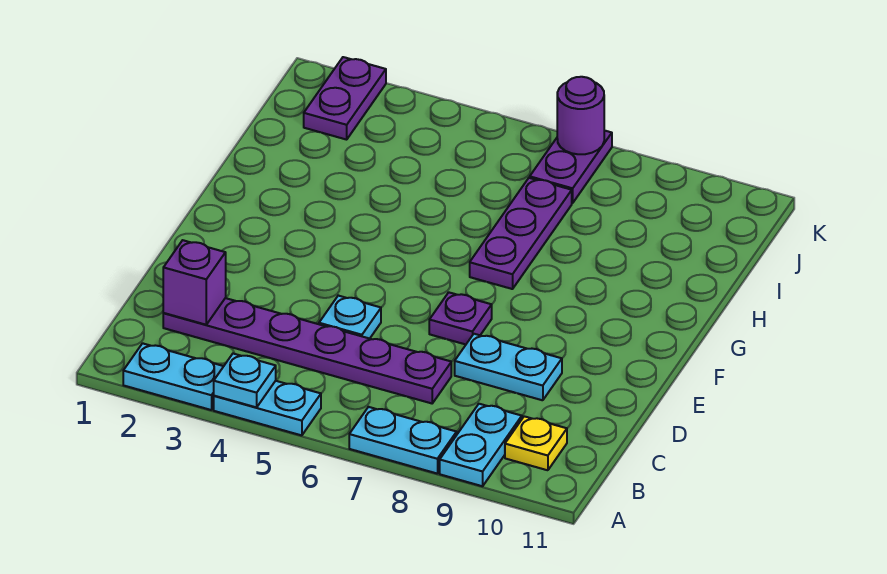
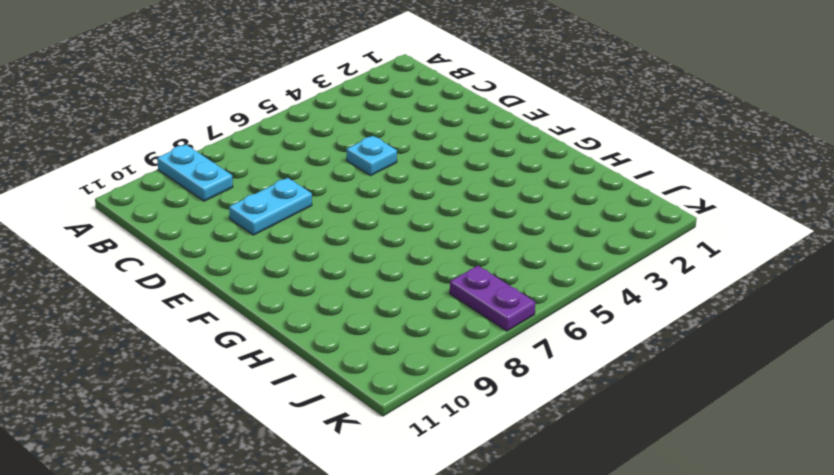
none -> cyan 1x2 plate [123,343,224,410]
none -> cyan 1x2 plate [214,381,321,435]
none -> cyan 1x2 plate [349,407,457,474]

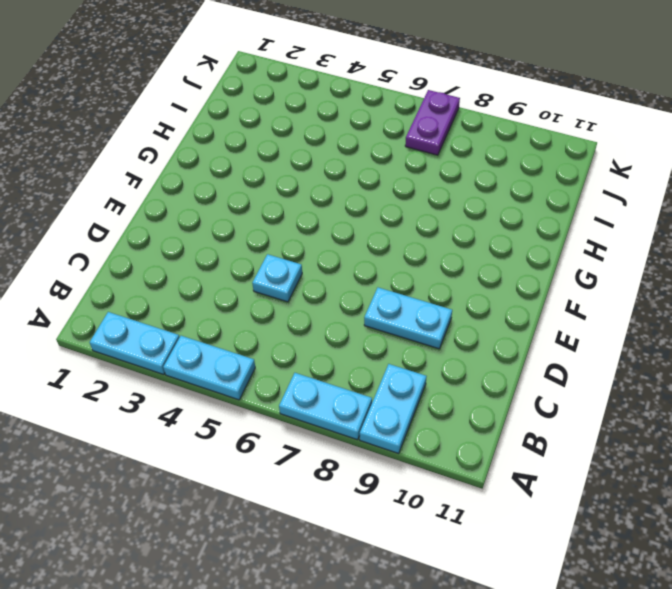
none -> yellow 1x1 plate [505,416,567,470]
none -> purple 1x6 plate [163,298,451,403]
none -> purple 1x1 plate [429,292,492,344]

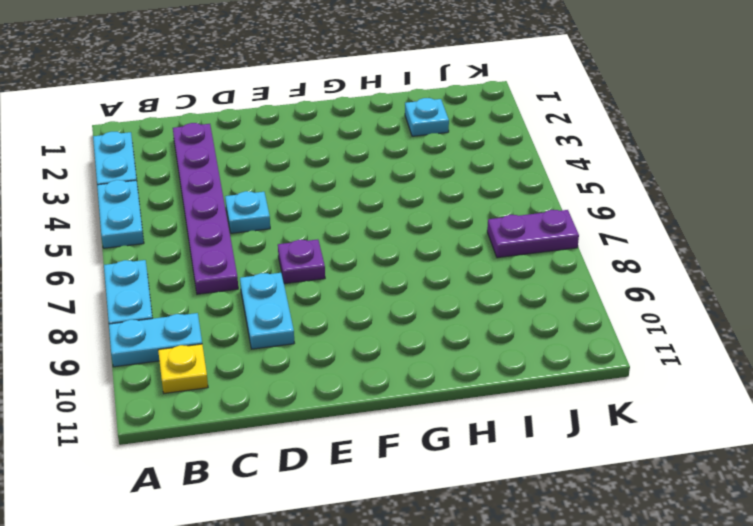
cyan 1x1 plate [405,98,449,136] -> cyan 1x1 plate moved to [214,354,276,407]
none -> purple 1x3 plate [470,178,572,289]
none -> purple 1x2 plate [304,57,386,140]
none -> purple 1x1 brick [163,240,226,325]

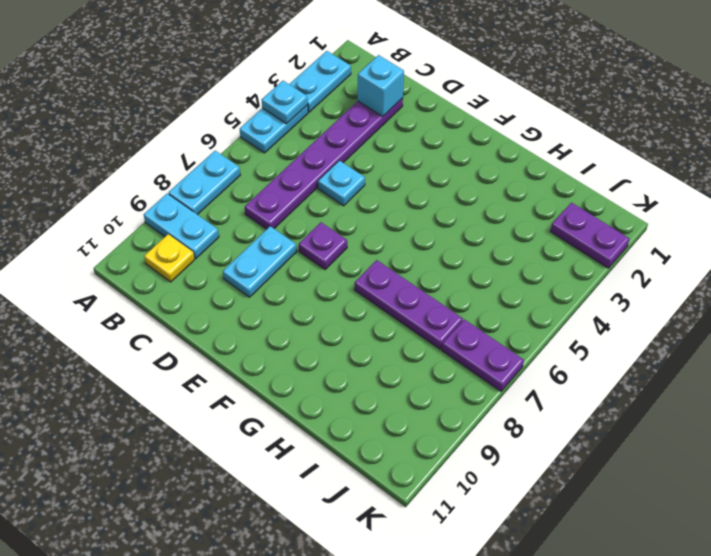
cyan 1x1 brick [358,55,404,116] -> purple 1x1 brick [163,240,226,325]
none -> purple 1x1 round brick [557,77,604,154]

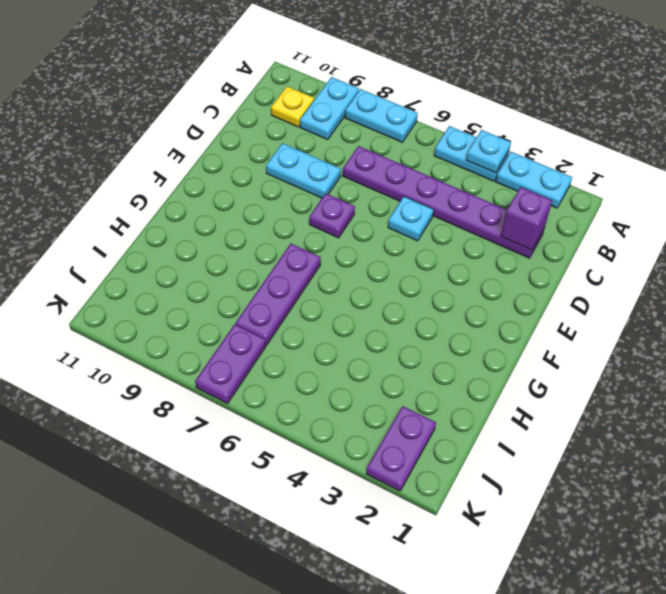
none -> purple 1x1 round brick [557,77,604,154]

